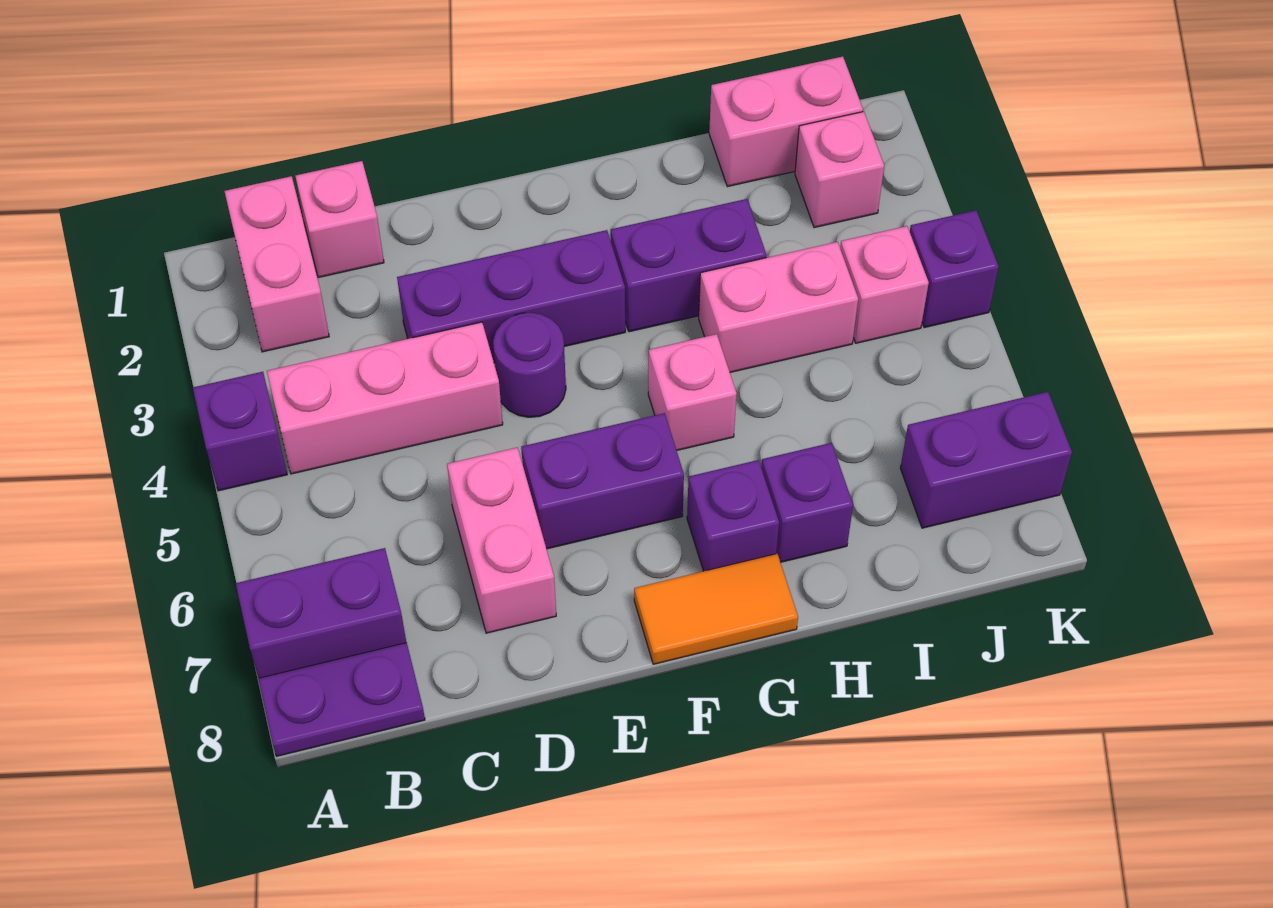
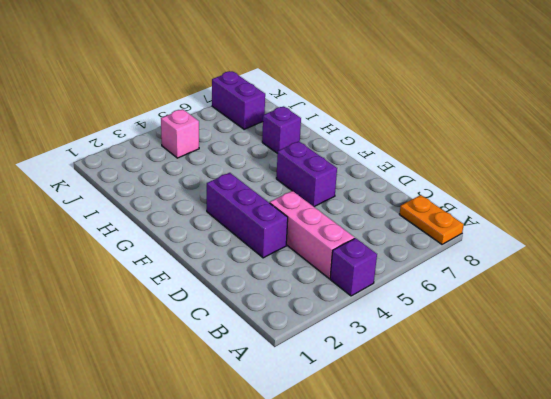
orange 1x2 plate [399,195,464,244] -> purple 1x2 plate [258,643,425,756]
none -> purple 1x2 brick [236,548,406,678]
none -> pink 1x2 brick [225,176,329,352]
none -> pink 1x1 brick [295,161,384,278]

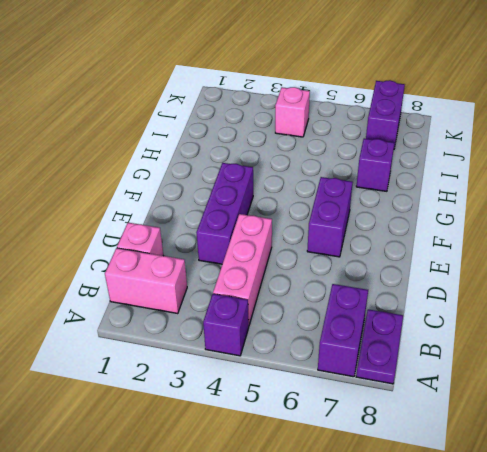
none -> pink 1x2 brick [447,447,556,633]
none -> purple 1x1 round brick [493,313,566,417]
none -> orange 1x2 tile [634,554,798,664]

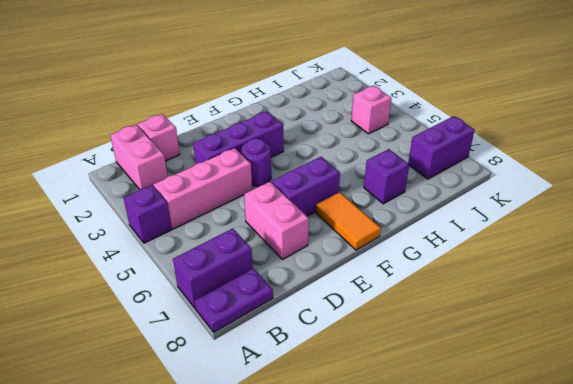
orange 1x2 tile [316,192,381,250] -> orange 1x2 tile turned to [634,554,798,664]
none -> purple 1x2 brick [611,199,767,332]
none -> pink 1x1 brick [648,334,737,450]
none -> purple 1x1 brick [687,460,779,571]

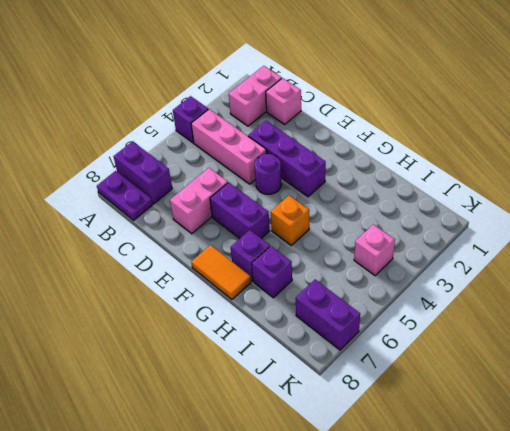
orange 1x1 brick [271,195,309,245] -> pink 1x1 brick [648,334,737,450]
none -> purple 1x2 brick [611,199,767,332]
none -> pink 1x2 brick [699,242,858,372]
none -> pink 1x2 brick [709,56,863,187]

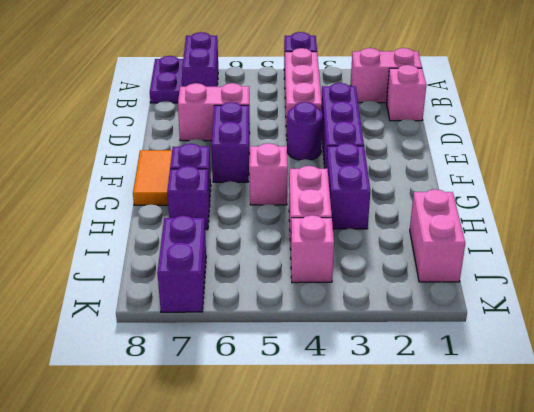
none -> pink 1x1 brick [795,112,884,228]
none -> purple 1x1 brick [910,210,999,328]

